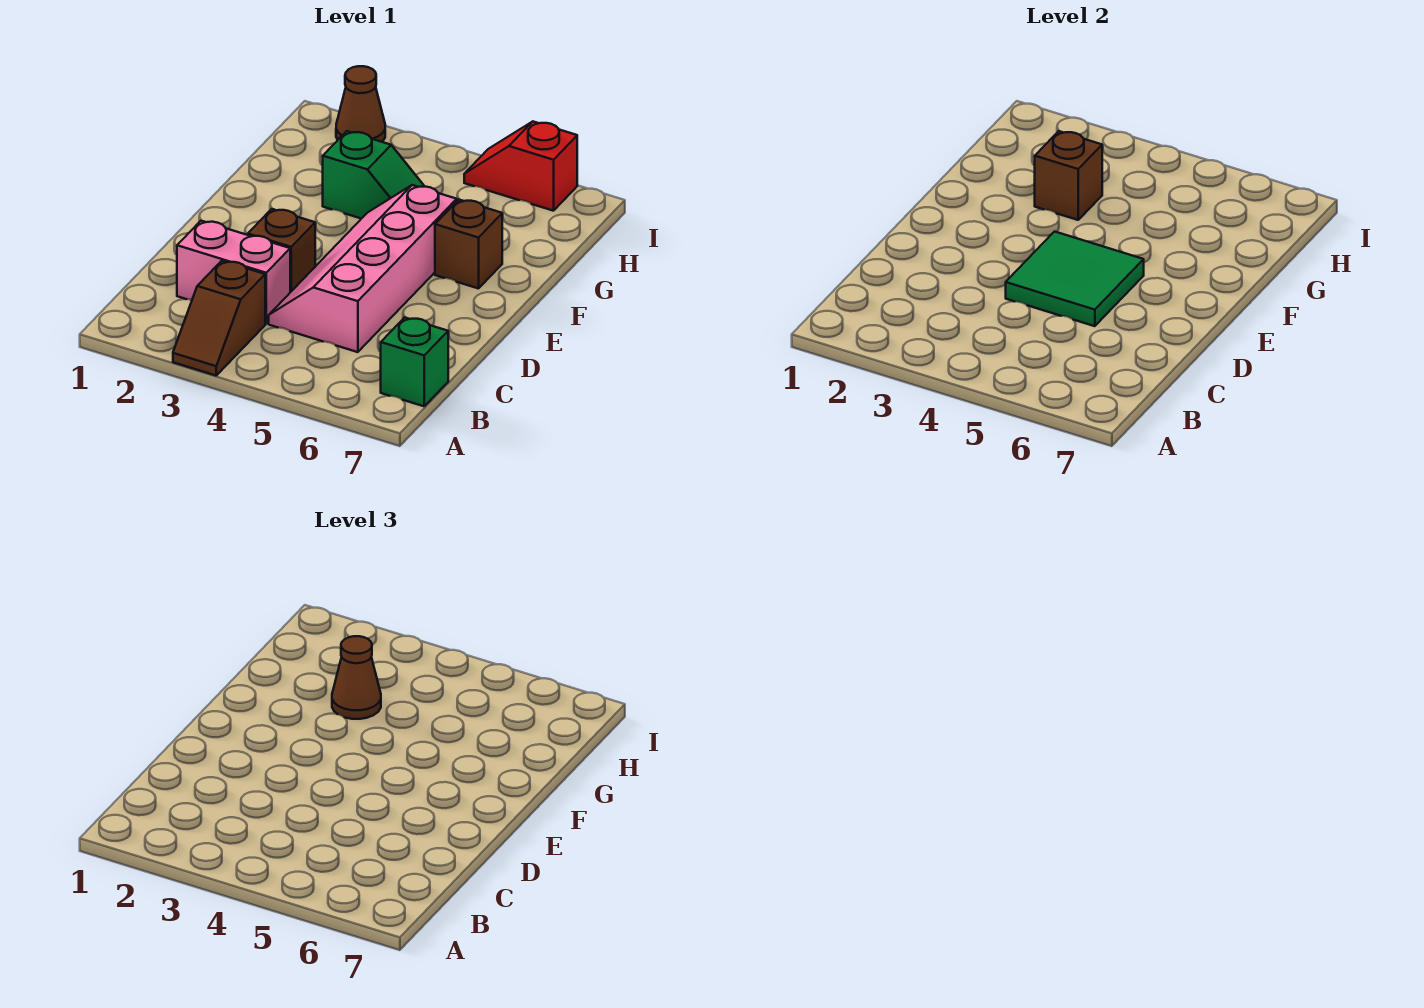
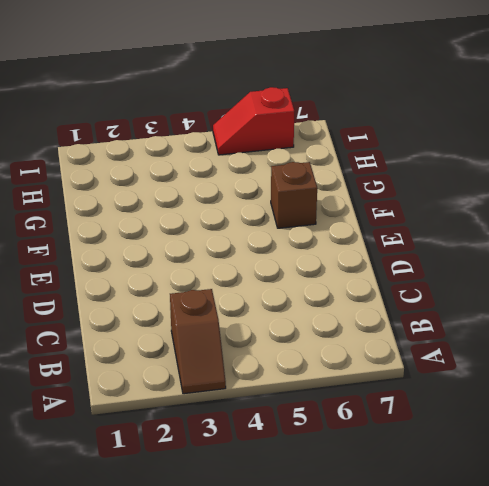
none -> green 1x1 brick [381,317,448,406]
none -> pink 1x2 brick [177,221,290,324]
none -> pink 2x4 slope [269,185,457,352]

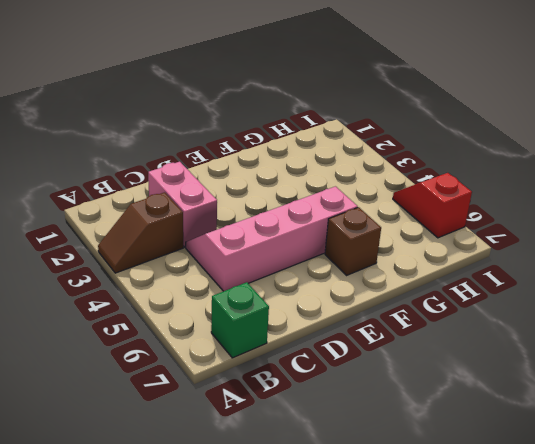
none -> brown 1x1 brick [248,209,315,292]
none -> green 1x2 slope [323,131,425,219]
none -> brown 1x1 cone [336,66,385,142]

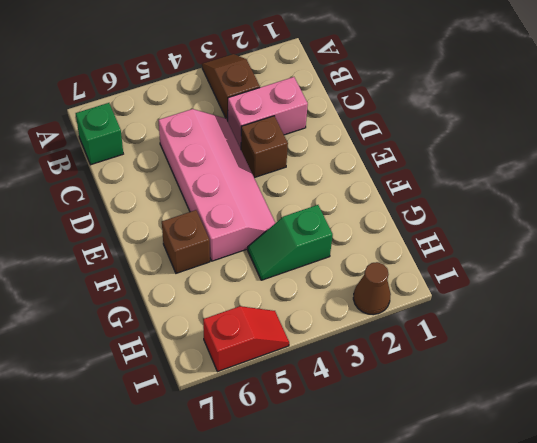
none -> green 2x2 tile [1006,232,1144,326]
none -> brown 1x1 brick [1035,131,1102,220]
none -> brown 1x1 cone [332,636,381,719]

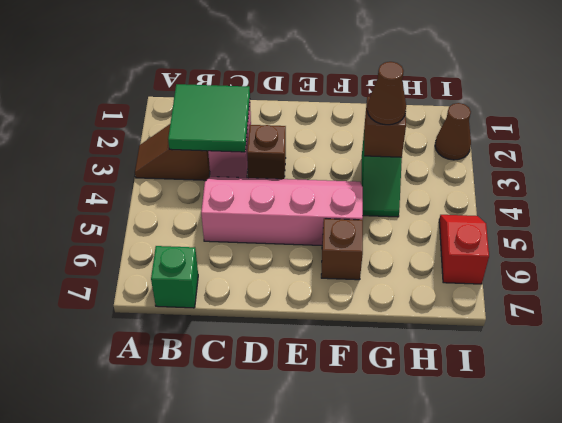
green 2x2 tile [168,84,250,152] -> green 2x2 tile moved to [1006,232,1144,326]

